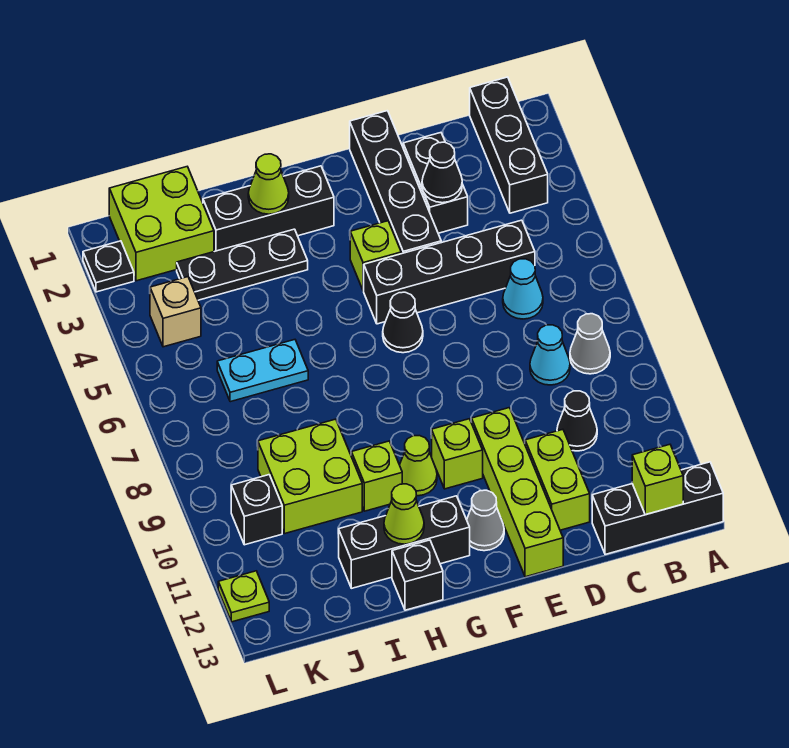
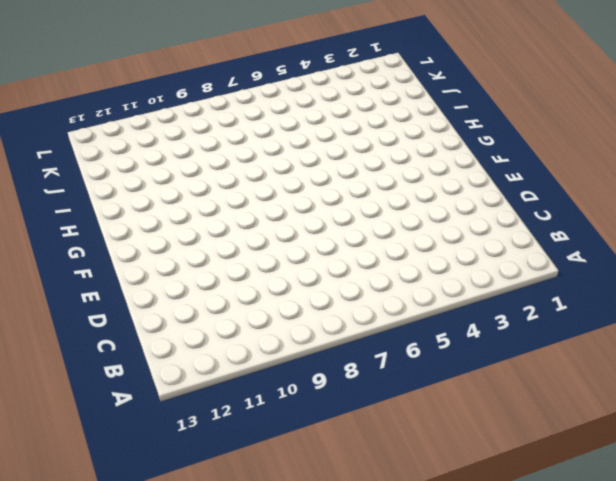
none -> black 1x3 brick [592,462,723,554]
none -> black 1x3 brick [470,77,548,213]
none -> grey 1x1 cone [570,314,610,374]
none -> black 1x4 brick [364,220,535,324]

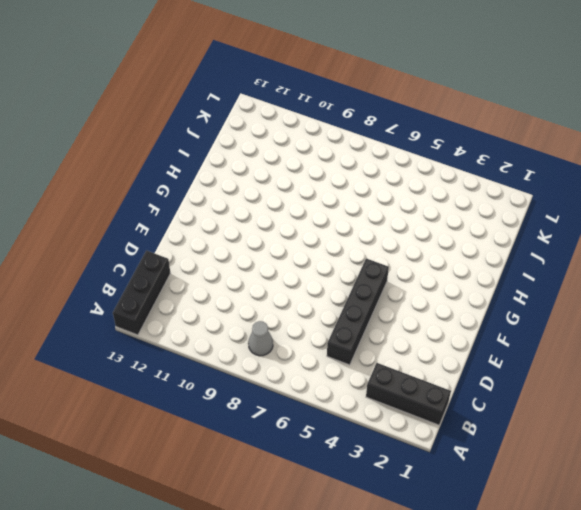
none -> cyan 1x1 cone [503,259,543,319]
none -> cyan 1x1 cone [530,325,570,385]
none -> black 1x1 cone [557,391,597,451]
none -> black 1x2 brick [403,133,468,233]

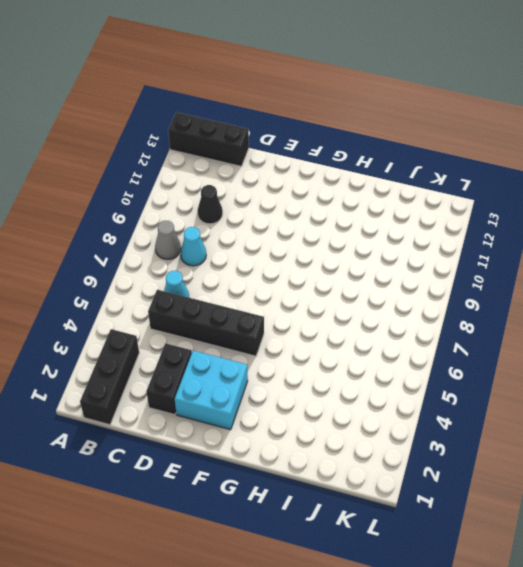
cyan 2x2 brick [175,351,248,430] -> black 1x4 brick [350,111,441,254]
none -> lime 1x2 brick [525,429,590,530]
none -> lime 1x4 brick [472,408,563,577]
none -> lime 1x1 brick [350,221,401,291]
none -> black 1x1 cone [383,292,423,353]

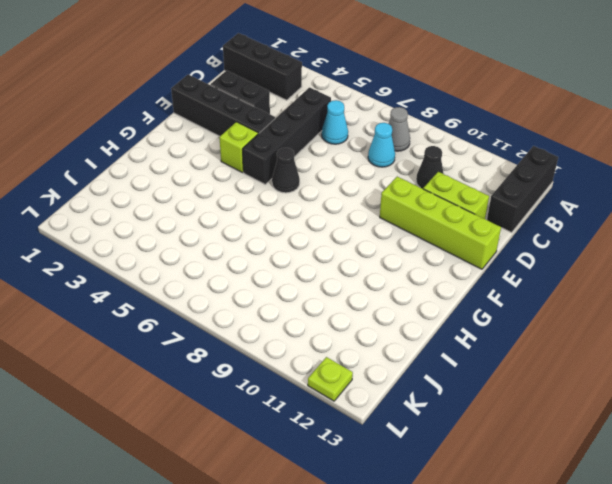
none -> lime 1x1 brick [432,419,483,489]
none -> grey 1x1 cone [467,490,504,551]
none -> black 1x3 brick [203,166,334,252]
none -> lime 1x1 cone [400,436,437,496]

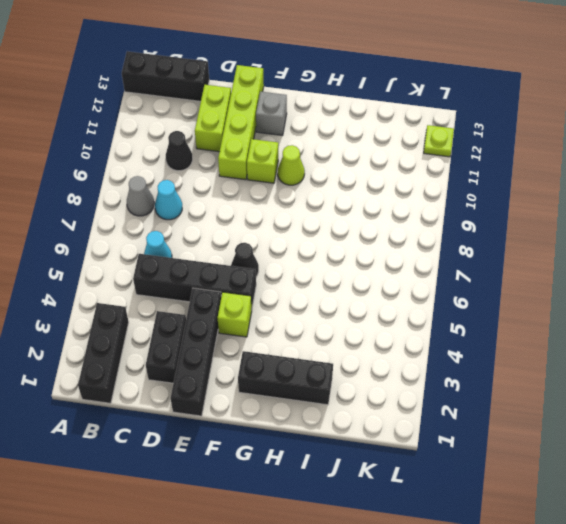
grey 1x1 brick [256,92,287,136] -> grey 1x1 cone [467,490,504,551]
none -> black 1x3 brick [339,496,470,588]
none -> black 1x3 plate [177,229,308,300]
none -> lime 1x1 brick [351,441,402,511]
none -> black 1x1 brick [392,540,443,610]

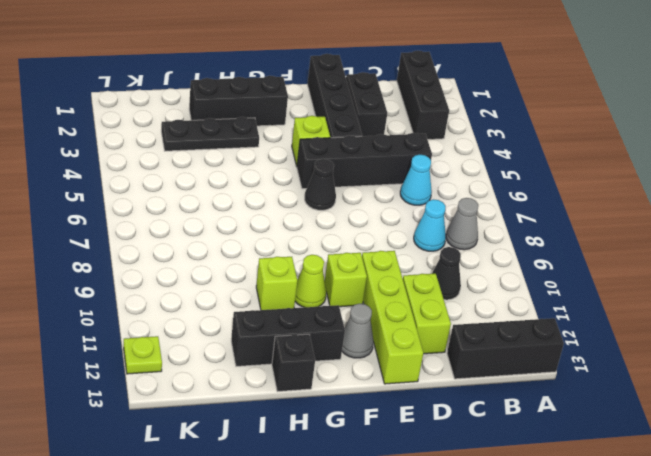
none -> cyan 1x2 plate [217,340,308,402]
none -> lime 2x2 brick [258,419,362,534]
none -> lime 2x2 brick [109,167,214,281]
none -> tan 1x1 brick [150,277,201,347]

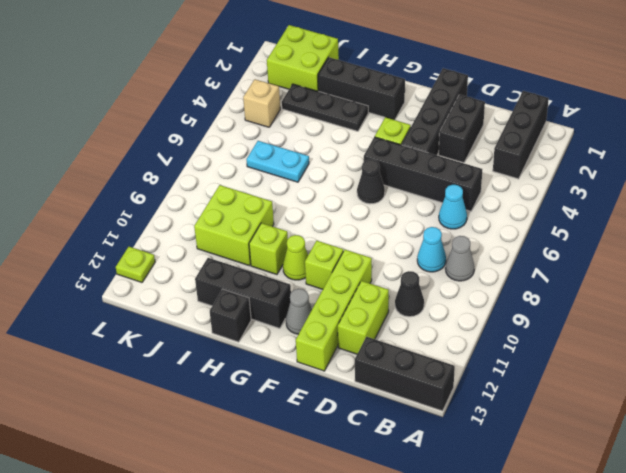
none -> black 1x1 brick [231,475,282,545]
none -> black 1x1 plate [83,241,134,292]
none -> lime 1x1 brick [632,444,683,515]
none -> black 1x1 cone [422,142,462,203]

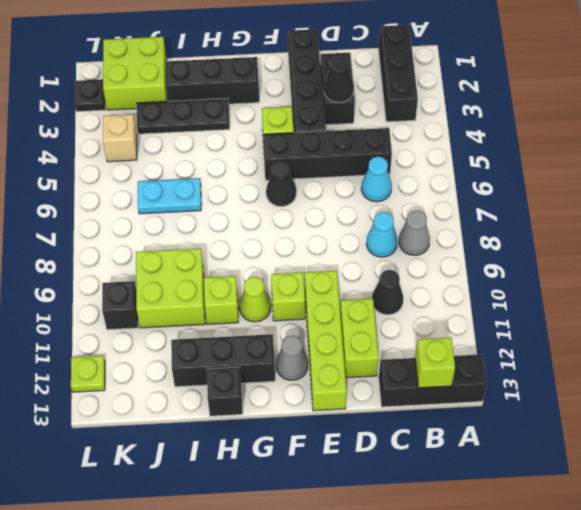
none -> lime 1x1 cone [248,154,289,214]
none -> lime 1x1 cone [384,484,424,544]

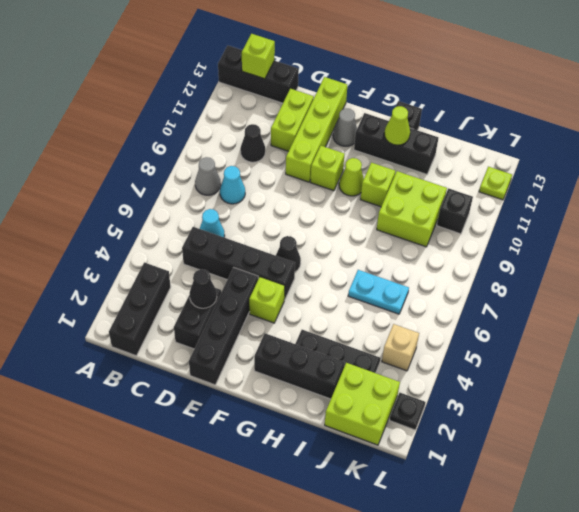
none -> lime 1x1 cone [248,154,289,214]

